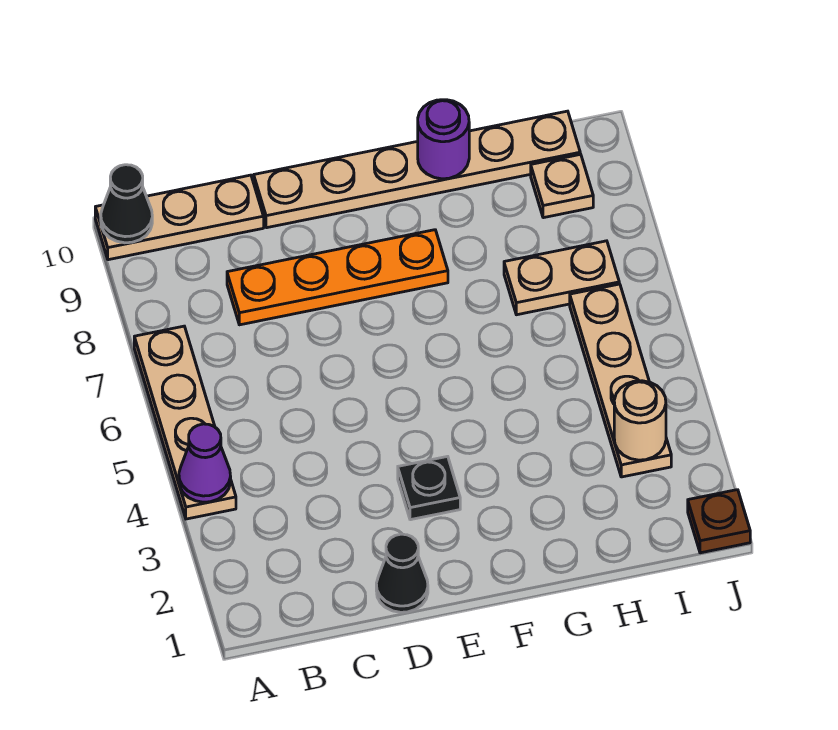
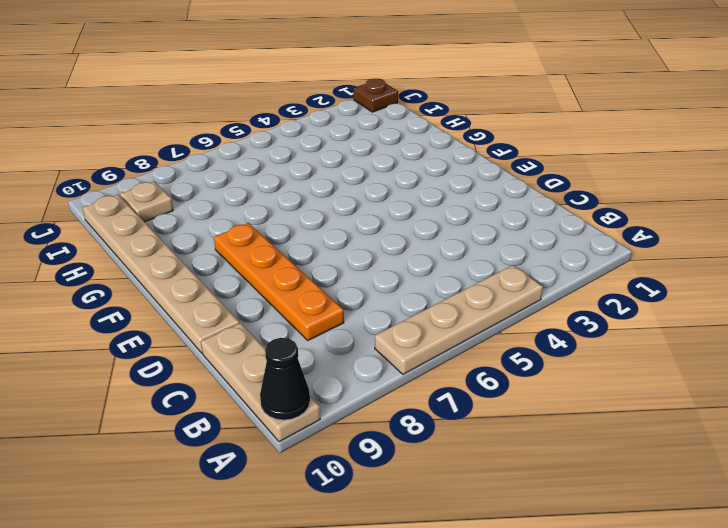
none -> black 1x1 cone [376,534,428,612]
none -> black 1x1 plate [398,456,460,520]
none -> tan 1x2 plate [504,241,619,315]

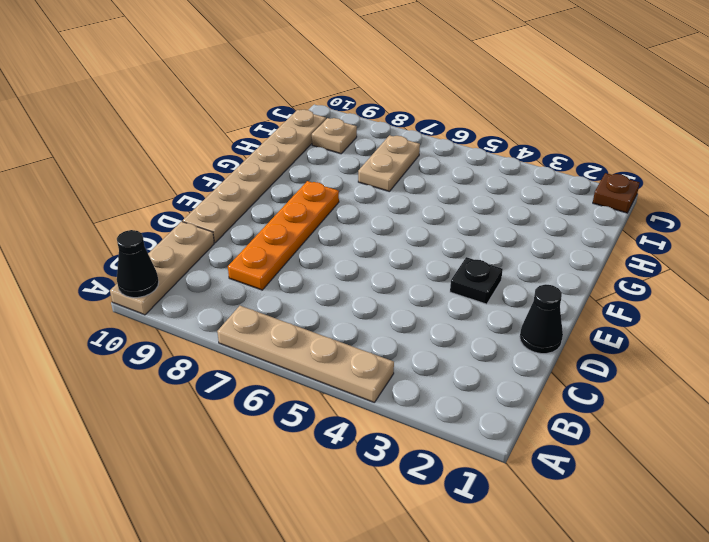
none -> tan 1x4 plate [570,284,671,477]
none -> purple 1x1 cone [179,424,231,502]
none -> purple 1x1 round brick [418,100,469,179]

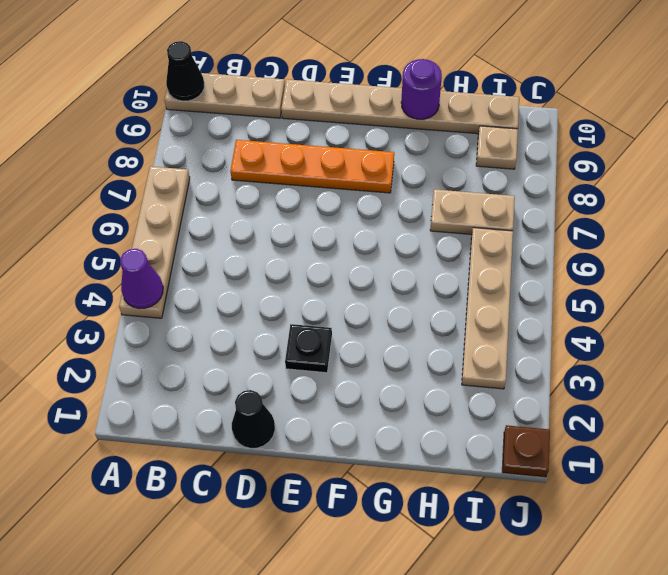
none -> tan 1x1 round brick [614,381,666,460]

